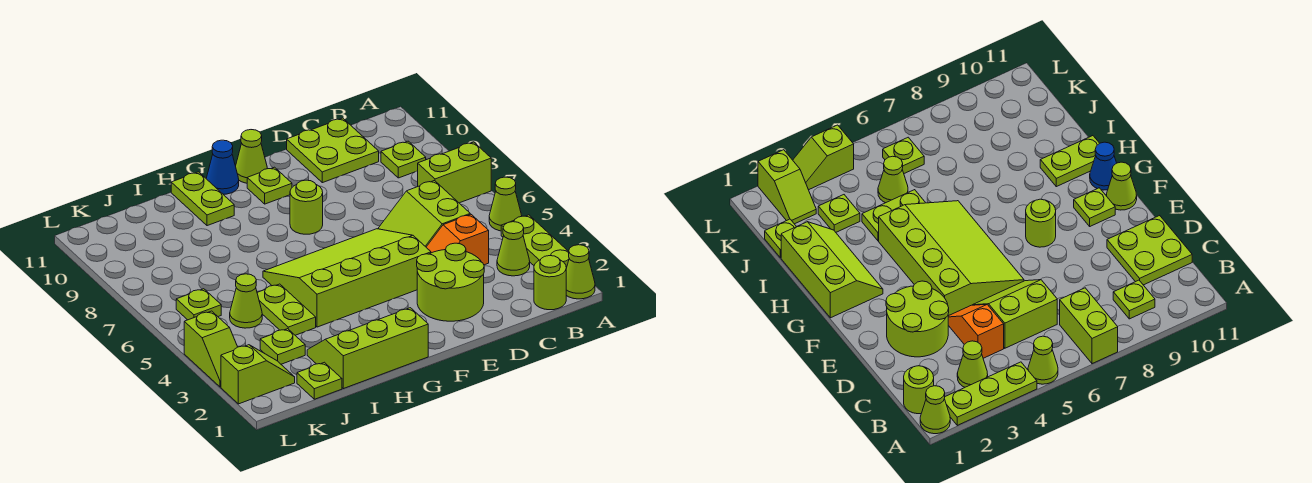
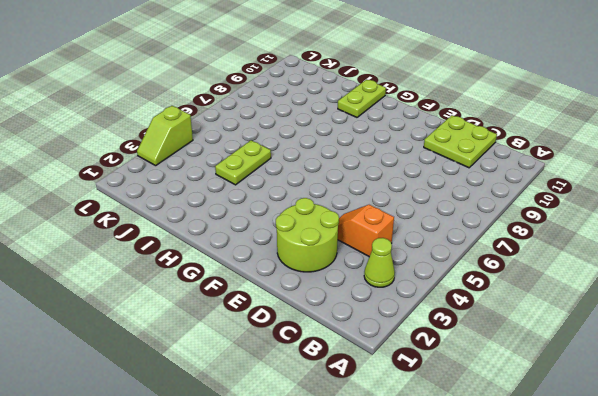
none -> lime 1x1 cone [566,245,595,299]
none -> lime 1x3 plate [501,215,569,268]
none -> lime 1x1 cone [489,177,522,231]

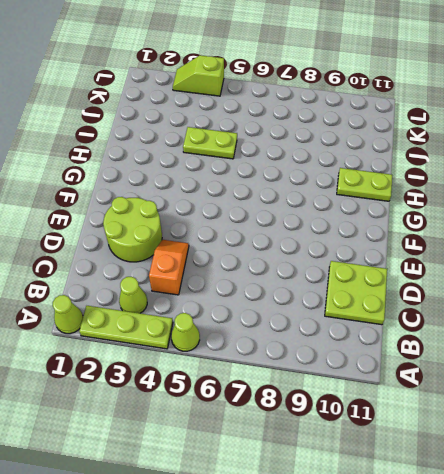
none -> lime 1x2 brick [418,142,491,203]
none -> lime 1x1 round brick [534,256,566,310]
none -> lime 1x1 plate [381,141,426,178]

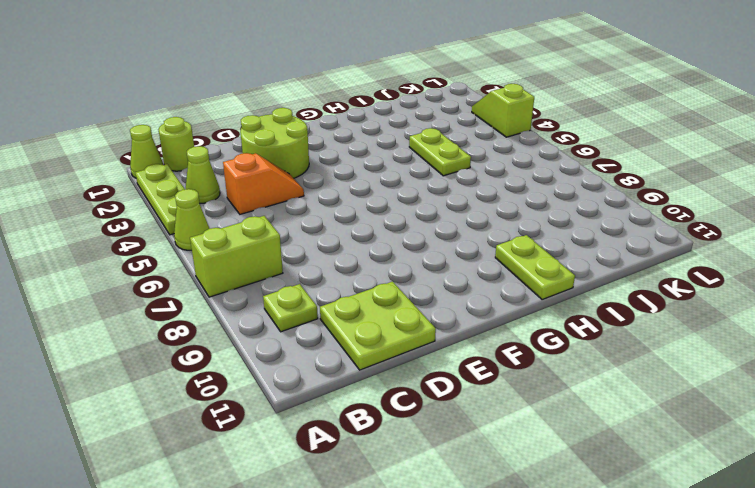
none -> lime 2x2 slope [378,181,470,247]
none -> lime 3x4 slope [263,229,431,327]
none -> lime 1x1 round brick [290,180,323,234]

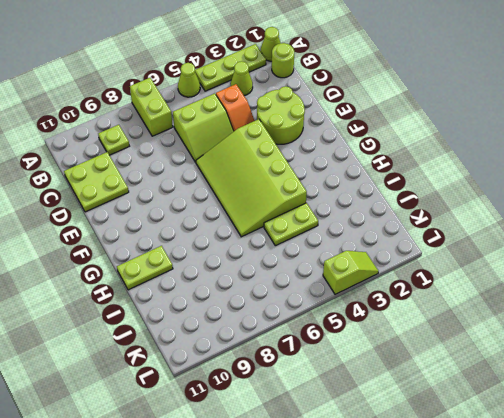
none -> lime 1x1 round brick [290,180,323,234]
none -> lime 1x1 plate [247,167,292,204]
none -> lime 1x1 cone [236,130,267,183]

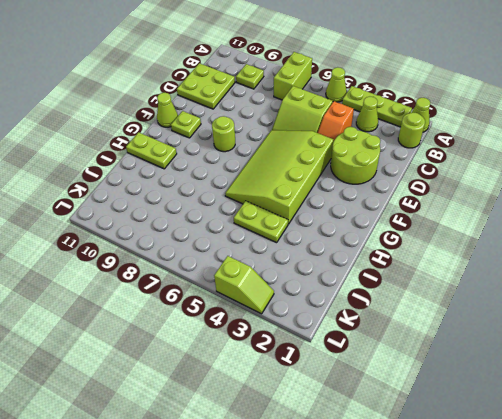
none -> lime 2x3 slope [307,308,428,389]
none -> blue 1x1 cone [206,140,239,194]
none -> lime 1x1 plate [297,362,342,399]

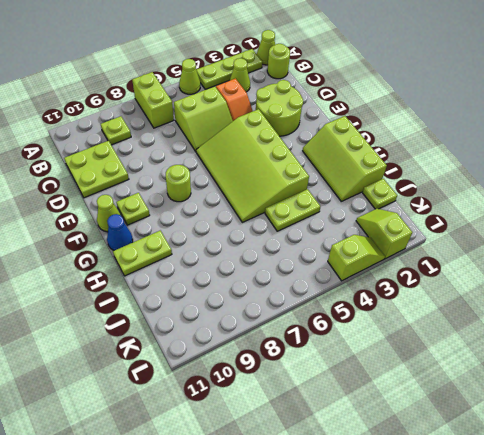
none -> lime 1x1 plate [260,329,305,364]
none -> lime 1x1 cone [230,274,262,328]
none -> lime 1x1 plate [176,289,221,320]

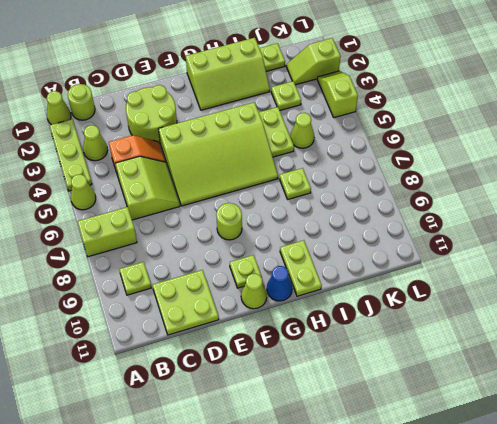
lime 1x1 plate [280,168,311,199] -> lime 1x1 plate moved to [176,289,221,320]

